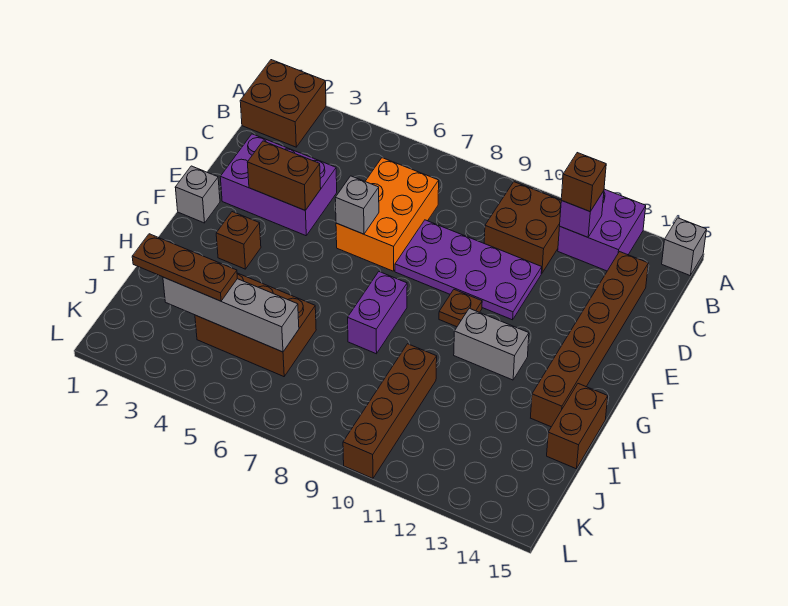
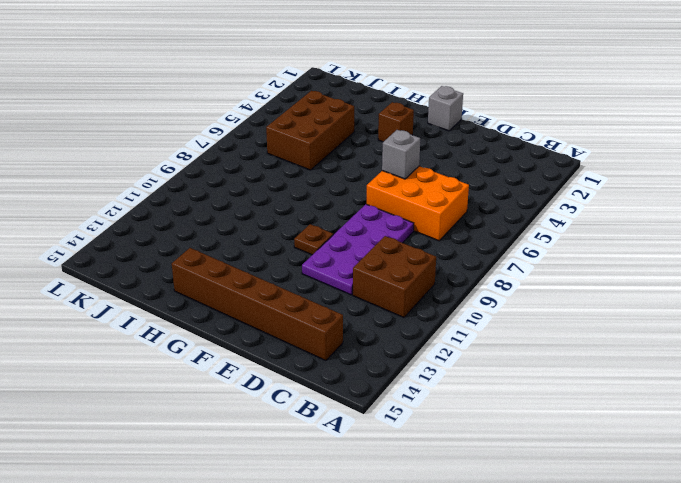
none -> brown 2x2 brick [240,60,326,147]
none -> purple 2x2 brick [558,189,646,271]
none -> grey 1x1 brick [662,218,706,275]

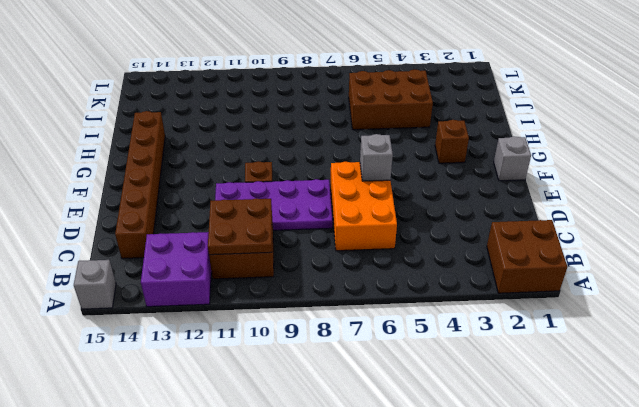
brown 2x2 plate [208,198,272,255] -> none
none -> purple 2x3 brick [220,134,337,236]
none -> purple 1x2 brick [348,272,407,354]
none -> grey 1x2 brick [454,308,529,380]

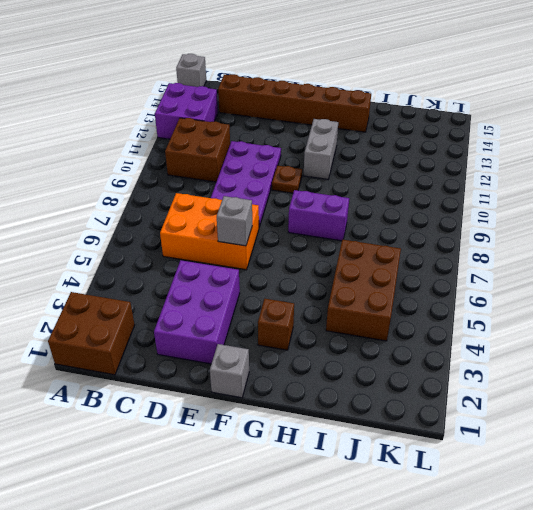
none -> brown 1x2 brick [547,384,608,469]
none -> brown 1x4 brick [343,344,437,478]
none -> purple 1x1 brick [560,191,604,237]

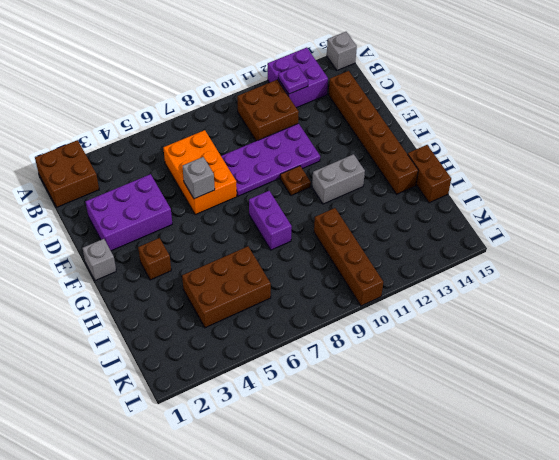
purple 1x1 plate [278,66,308,94] -> purple 1x1 brick [560,191,604,237]
none -> brown 1x2 brick [247,141,321,210]
none -> grey 1x4 brick [163,277,299,352]
none -> brown 1x1 brick [561,153,606,211]

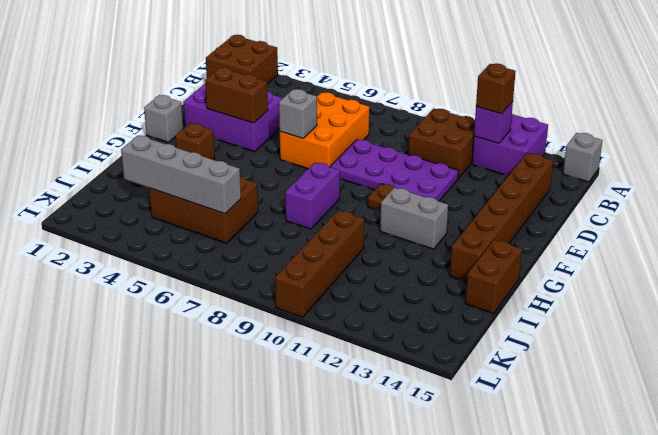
none -> brown 1x3 plate [132,234,237,301]

